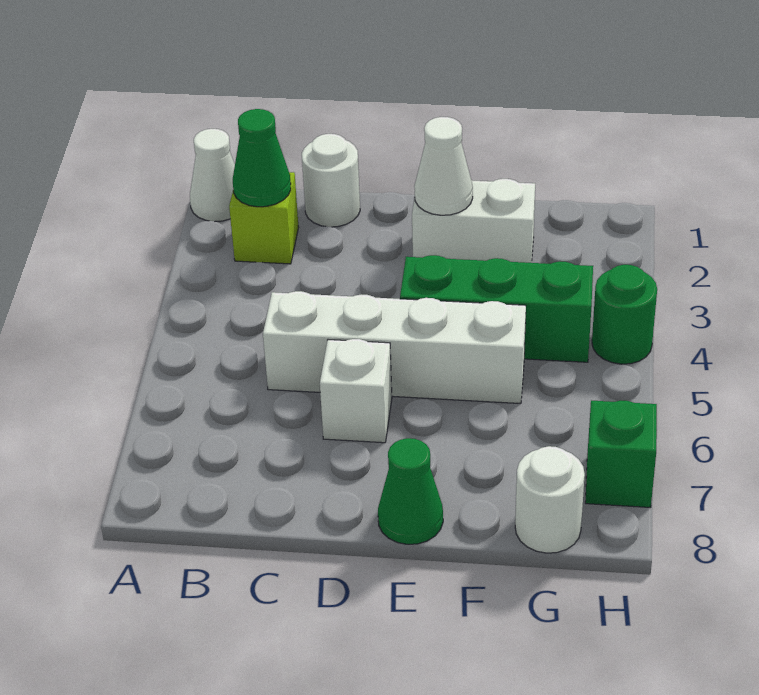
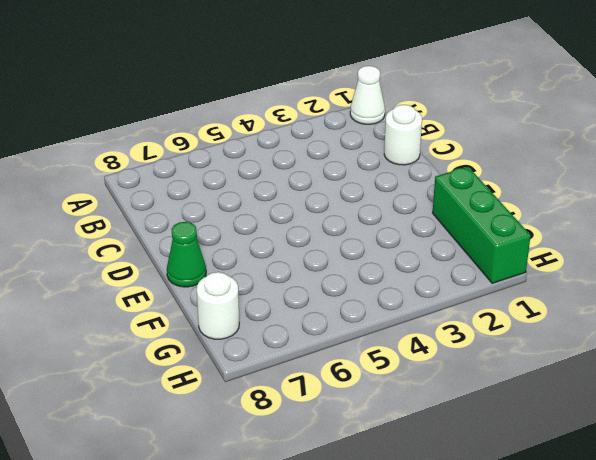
green 1x3 brick [433,167,531,283] -> green 1x3 brick moved to [400,255,593,362]
none -> lime 1x1 brick [229,172,299,264]
none -> white 1x4 brick [263,291,526,404]
none -> white 1x1 brick [320,339,392,443]

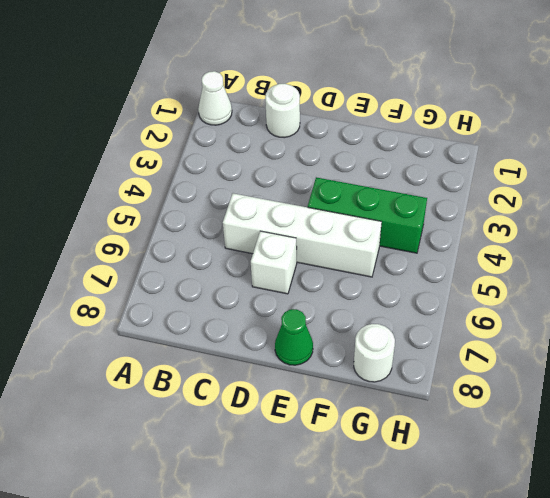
none -> lime 1x1 brick [229,172,299,264]
none -> white 1x2 brick [412,179,535,263]
none -> green 1x1 round brick [592,265,657,364]

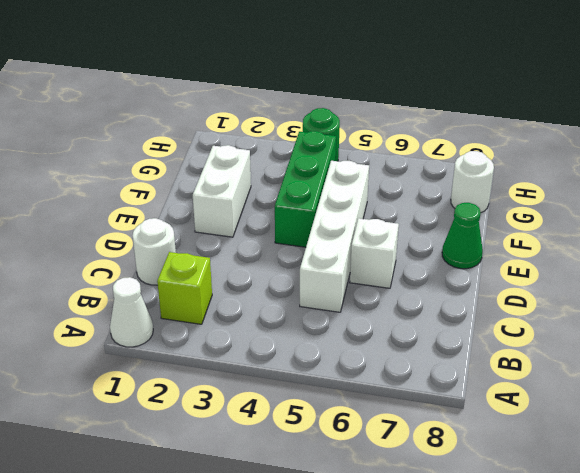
none -> green 1x1 brick [585,401,657,508]
none -> green 1x1 cone [233,109,291,207]
none -> white 1x1 cone [414,117,473,215]

